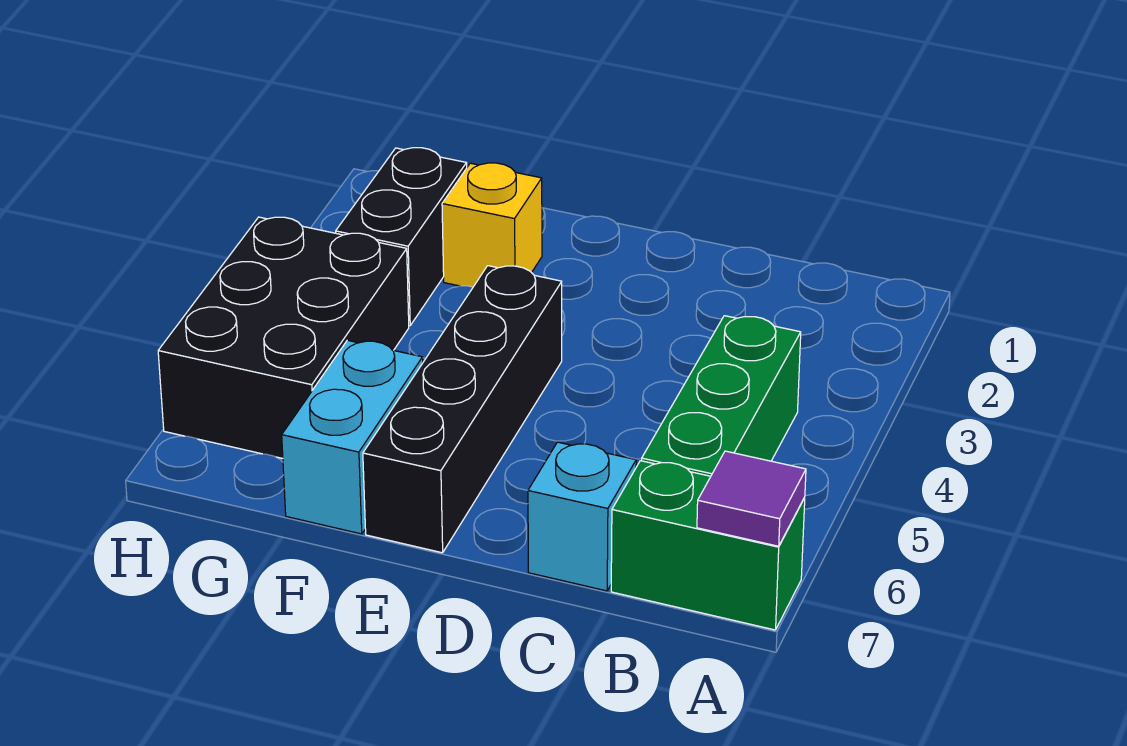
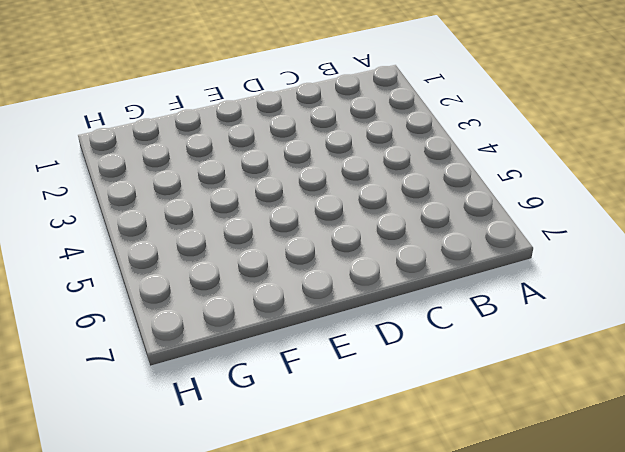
none -> green 1x2 brick [611,461,805,630]
none -> green 1x3 brick [642,316,801,476]

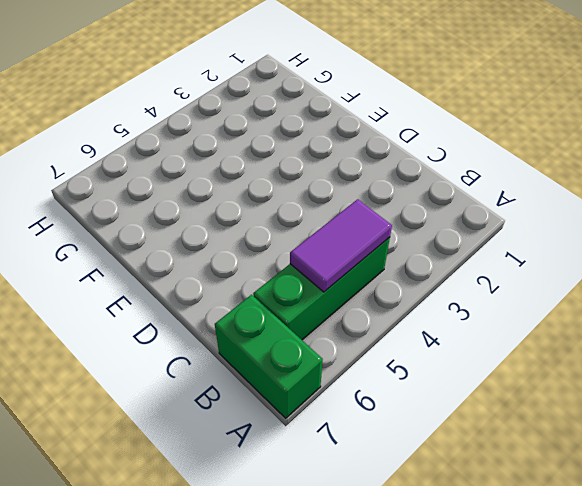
purple 1x2 tile [290,199,392,292] -> none
none -> cyan 1x1 brick [528,442,636,591]
none -> black 1x4 brick [363,266,562,553]

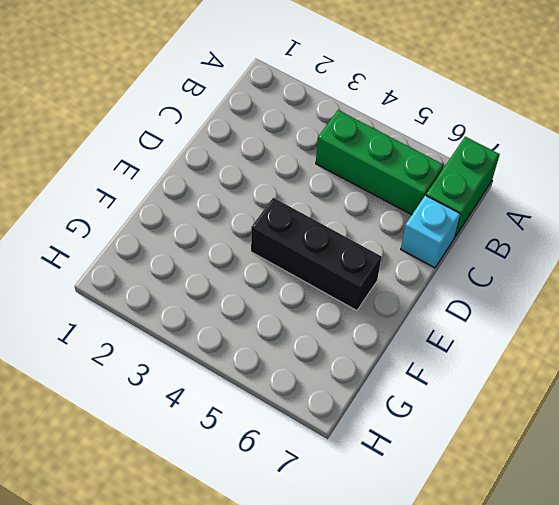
black 1x3 brick [251,198,382,311] -> black 1x4 brick [363,266,562,553]
none -> yellow 1x1 brick [442,163,542,287]
none -> cyan 1x2 brick [282,340,423,534]

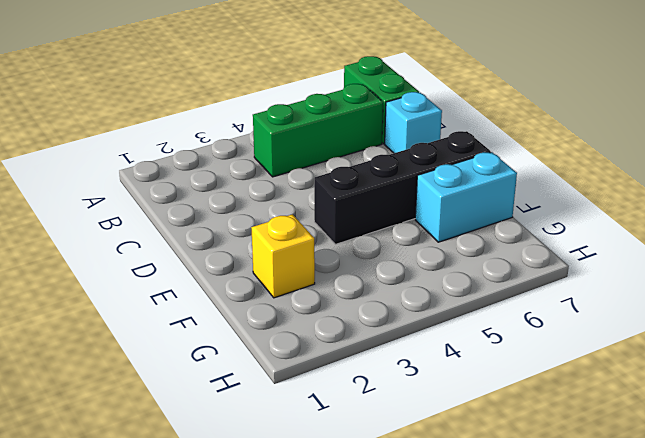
none -> black 1x2 brick [336,148,467,326]
none -> black 2x3 brick [158,217,409,458]

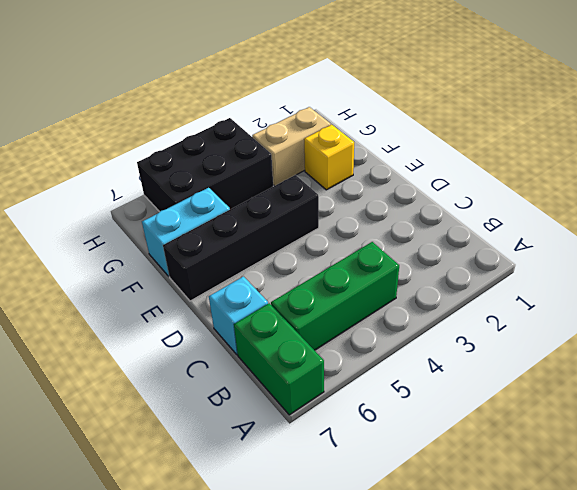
tan 1x2 brick [252,107,331,186] -> black 1x2 brick [336,148,467,326]
none -> purple 1x1 tile [697,451,806,546]

